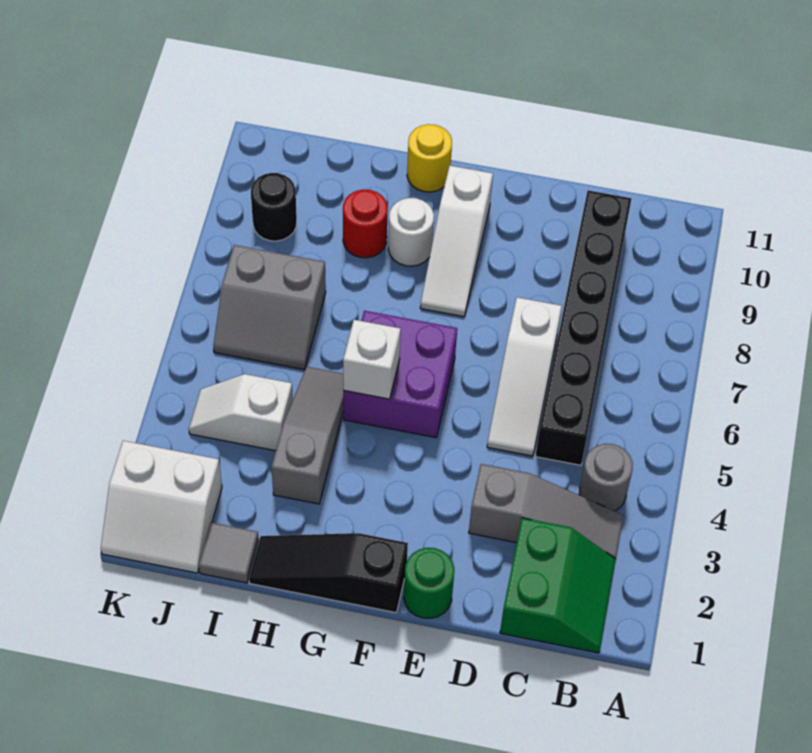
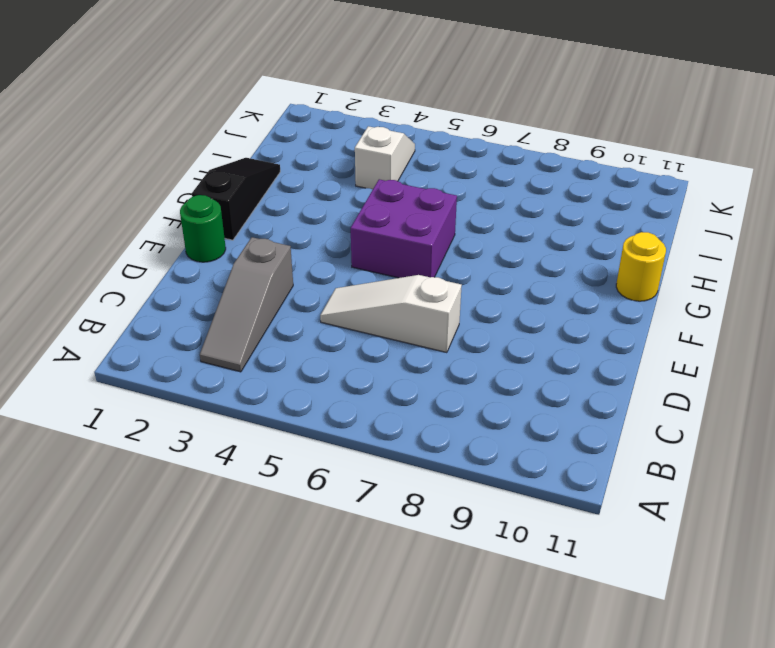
none -> green 2x2 slope [500,518,616,653]
none -> grey 1x1 round brick [579,444,633,511]
none -> black 1x6 brick [535,190,632,465]

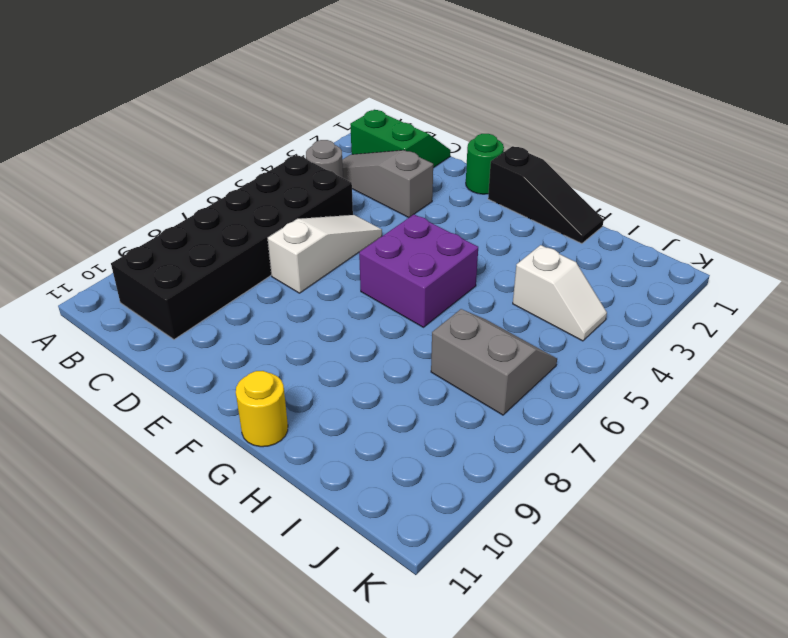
green 2x2 slope [350,110,451,168] -> green 2x2 slope turned to [500,518,616,653]
black 2x6 brick [111,155,353,339] -> black 1x6 brick [535,190,632,465]
none -> white 1x3 slope [420,166,493,317]
none -> white 1x1 round brick [388,198,434,266]
none -> grey 1x3 slope [271,367,344,504]

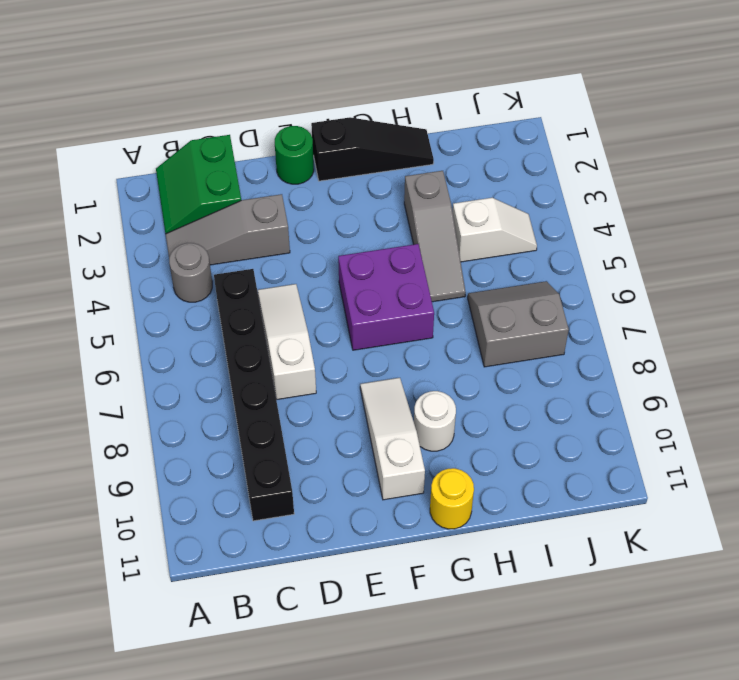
none -> red 1x1 round brick [343,189,388,258]
none -> grey 1x1 tile [199,523,259,583]
none -> white 2x2 slope [101,441,222,573]

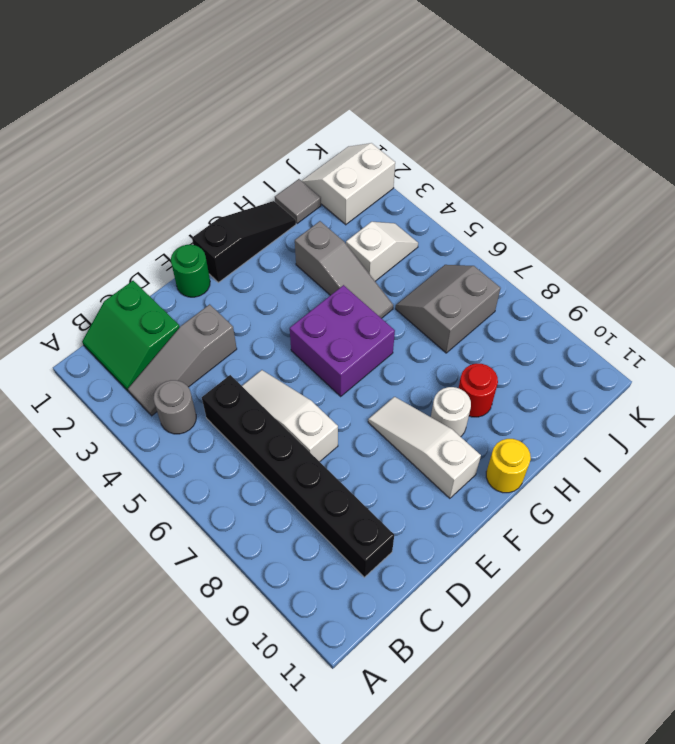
none -> black 1x1 round brick [251,173,297,241]
none -> white 1x1 brick [343,320,401,399]

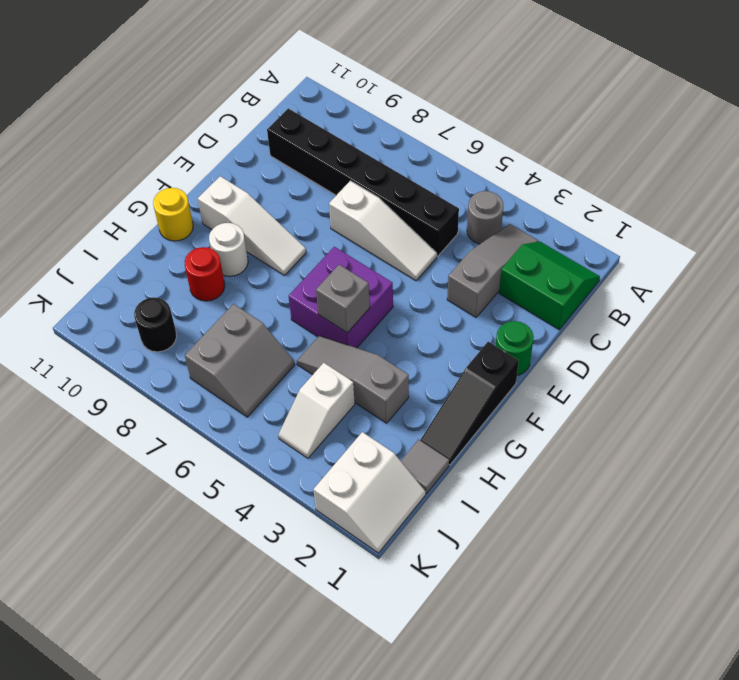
grey 1x1 brick [316,265,370,333] -> white 1x1 brick [343,320,401,399]

